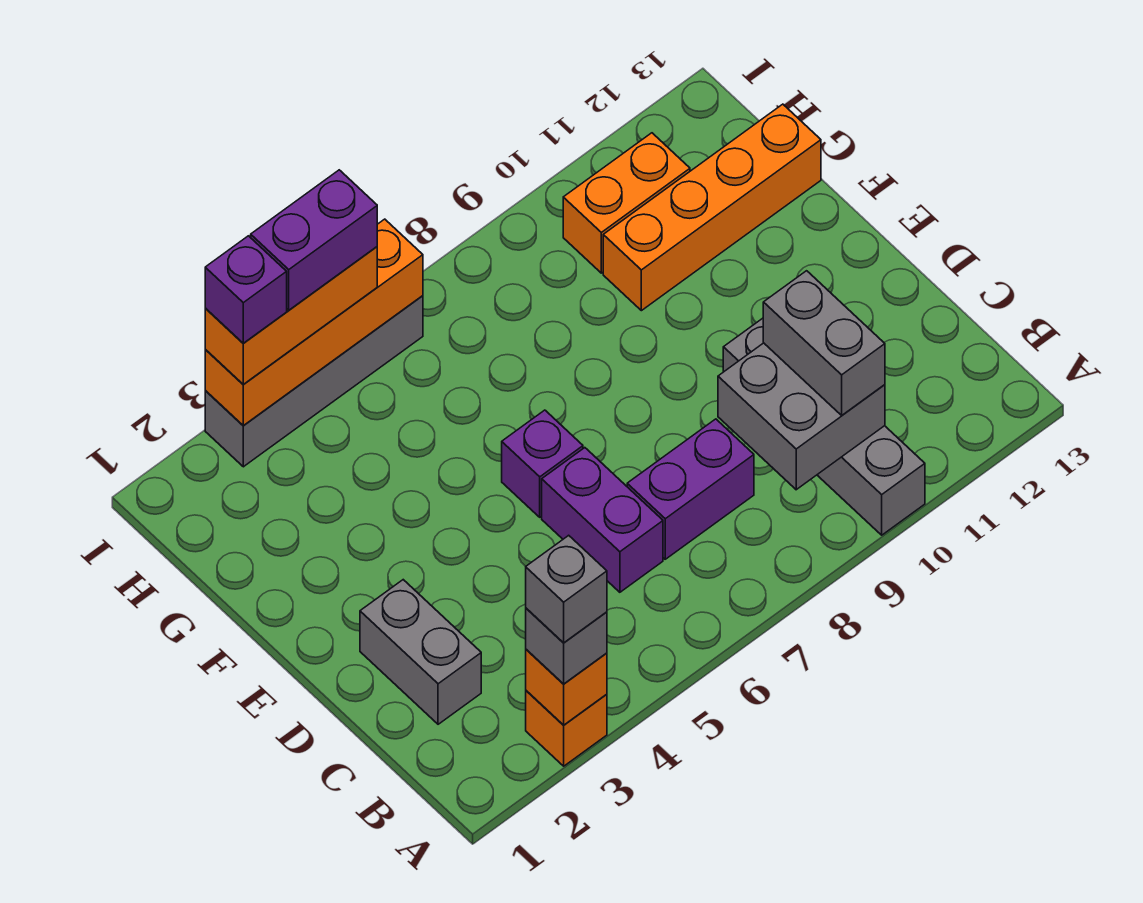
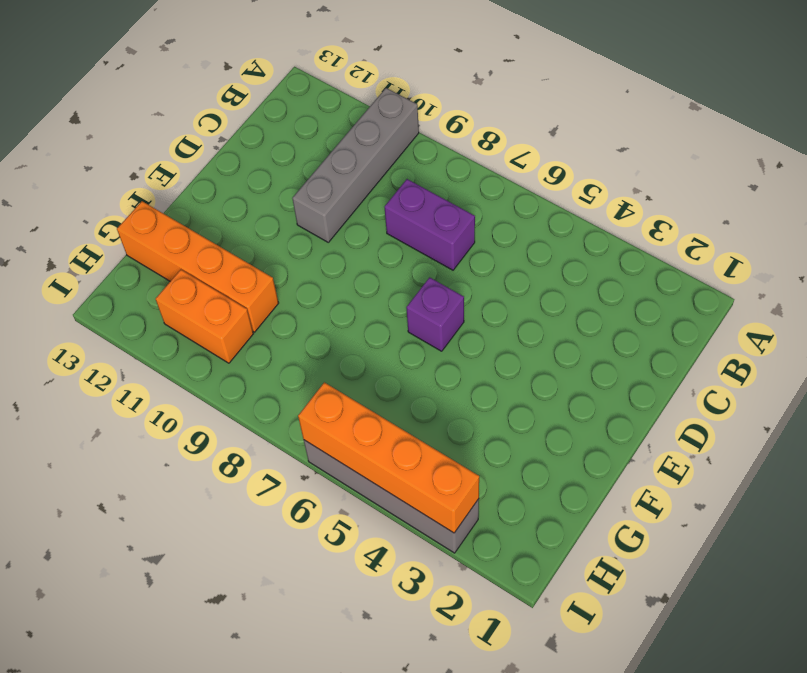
none -> orange 1x1 brick [526,691,607,766]
none -> grey 1x2 brick [360,580,481,724]
none -> purple 1x2 brick [542,448,663,592]

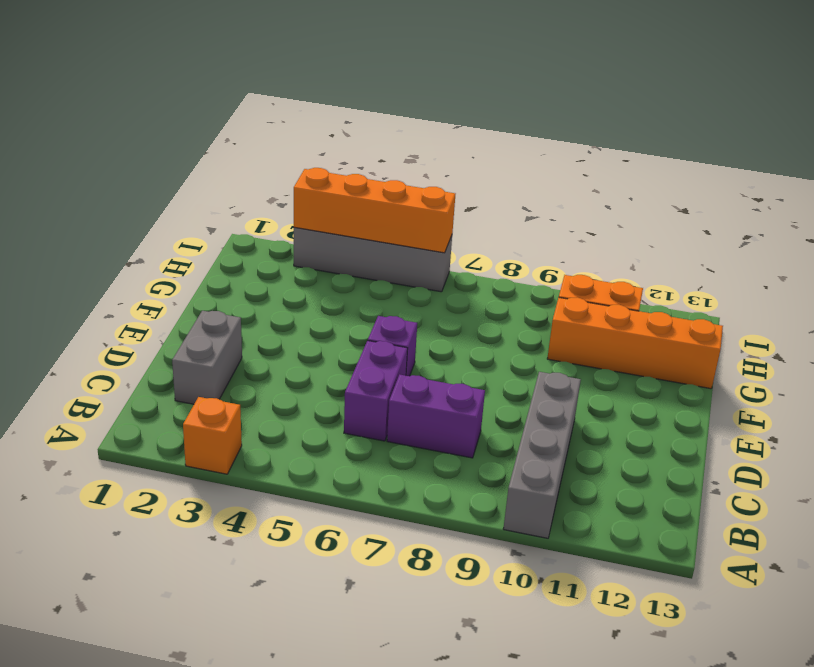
none -> orange 1x1 brick [526,649,607,725]
none -> grey 2x2 brick [718,343,885,490]
none -> grey 1x1 brick [526,608,607,684]

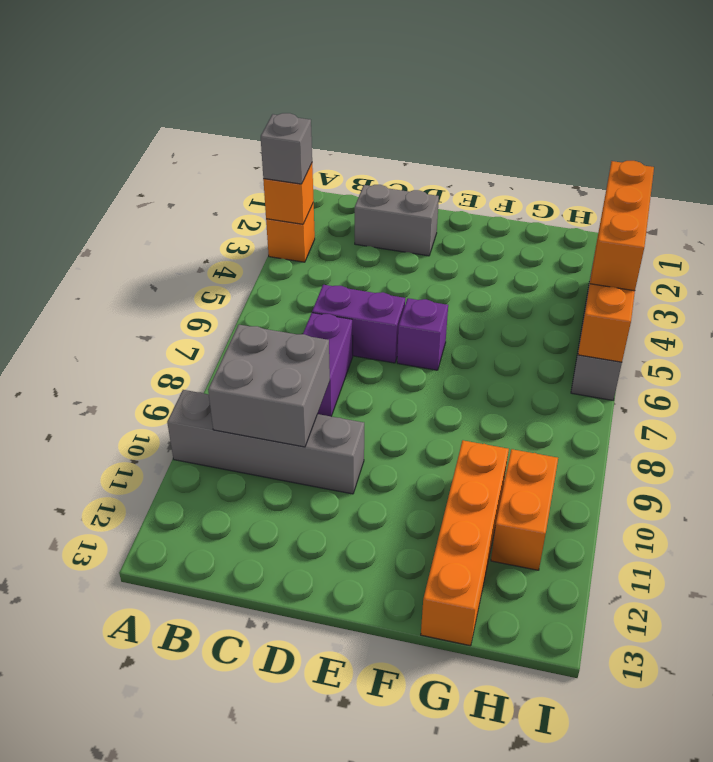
none -> grey 1x2 brick [763,271,885,415]
none -> grey 1x1 brick [526,535,607,643]
none -> purple 1x1 brick [205,236,287,343]

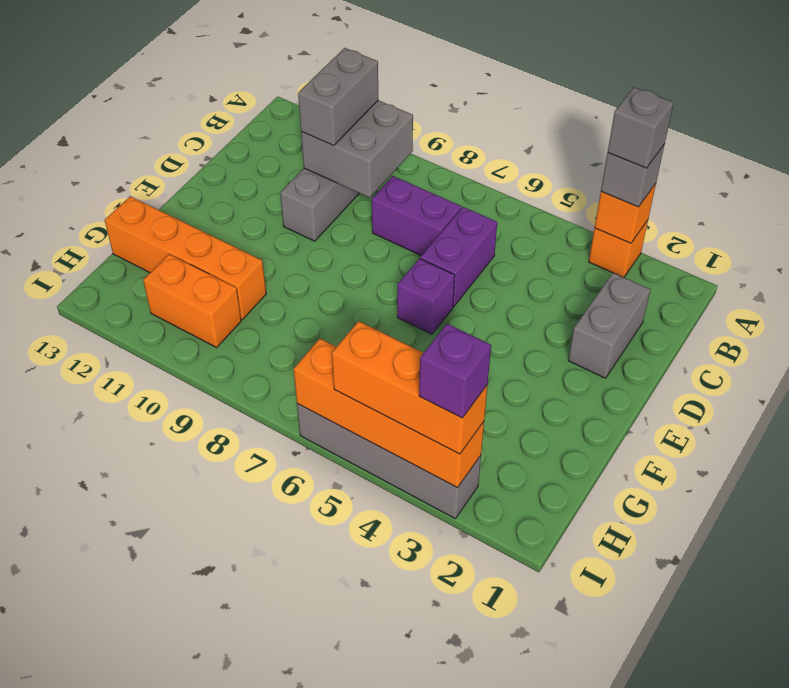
none -> purple 1x2 brick [251,170,377,310]

